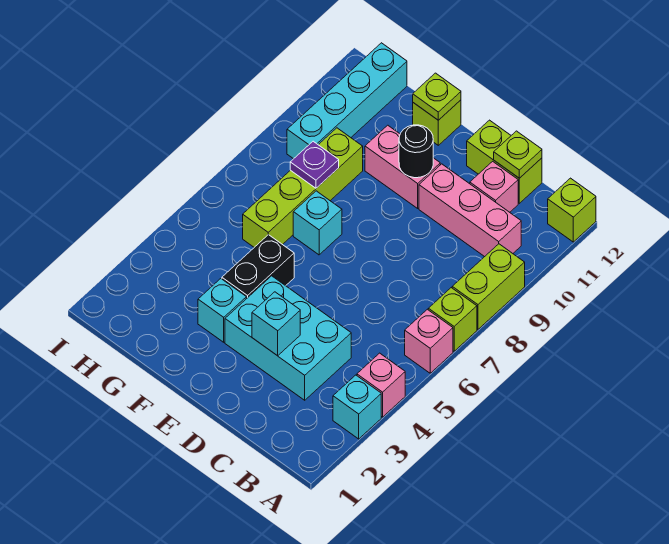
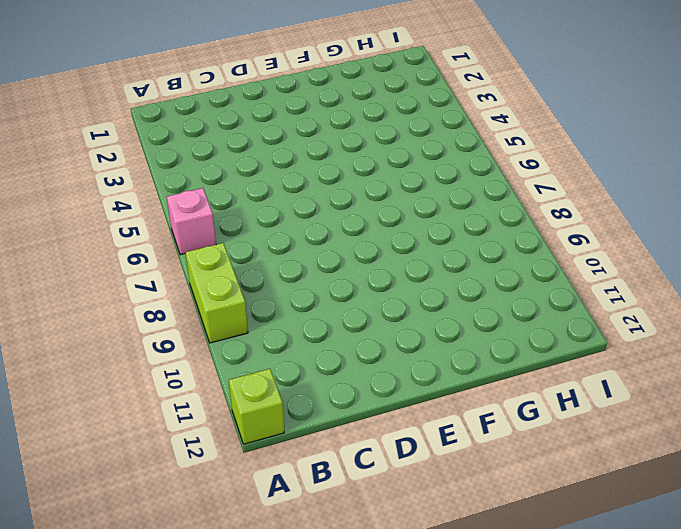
none -> cyan 1x1 brick [333,375,381,439]
none -> pink 1x1 brick [357,353,405,417]
none -> lime 1x1 brick [428,288,477,351]

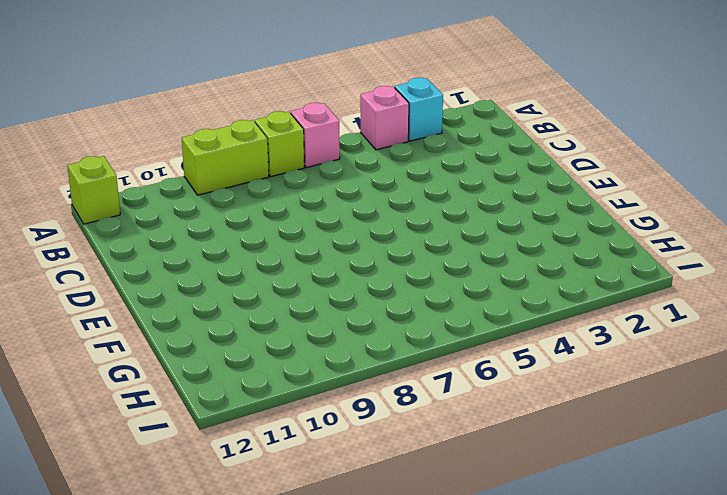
none -> pink 1x3 brick [419,164,521,257]
none -> cyan 2x3 brick [225,276,351,400]
none -> pink 1x1 brick [470,161,518,212]

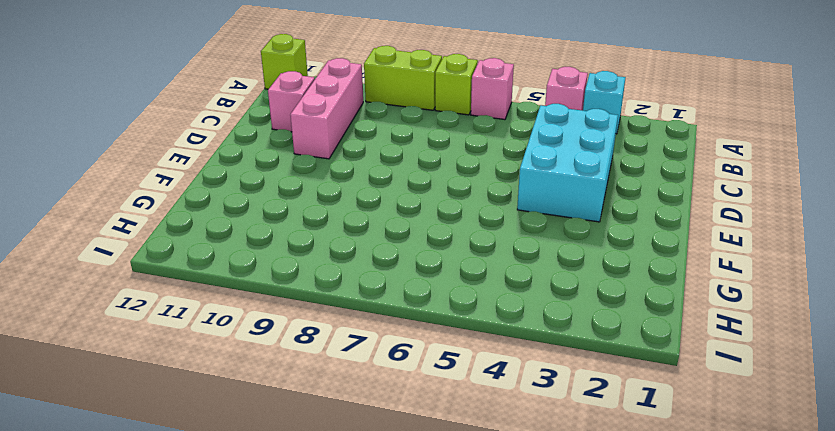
none -> lime 1x2 brick [467,120,542,203]
none -> pink 1x2 brick [365,125,440,208]
none -> cyan 1x1 brick [198,279,246,342]

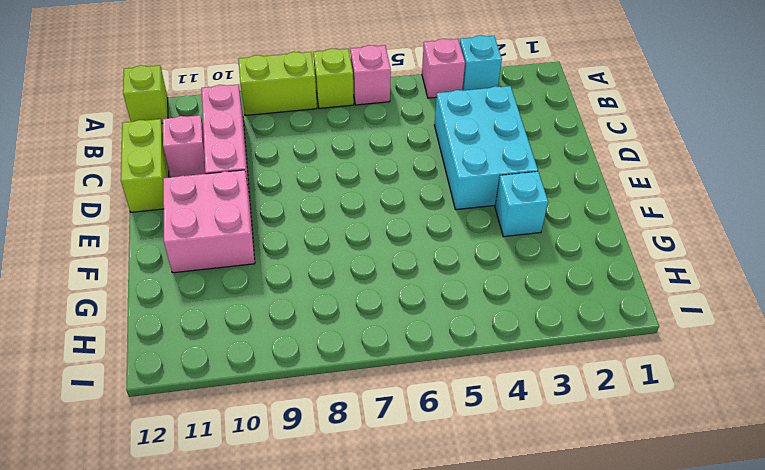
pink 2x2 brick [163,170,255,273] -> pink 1x2 brick [365,125,440,208]
none -> black 1x2 brick [222,235,294,299]
none -> cyan 1x1 brick [293,191,342,255]
none -> lime 1x1 brick [413,100,461,145]

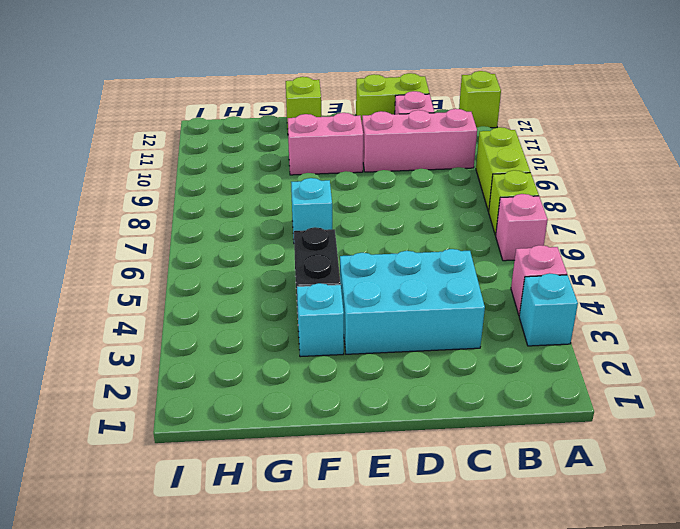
none -> lime 1x4 brick [243,128,363,247]
none -> cyan 1x4 brick [287,43,407,159]
none -> lime 1x1 plate [494,131,542,178]

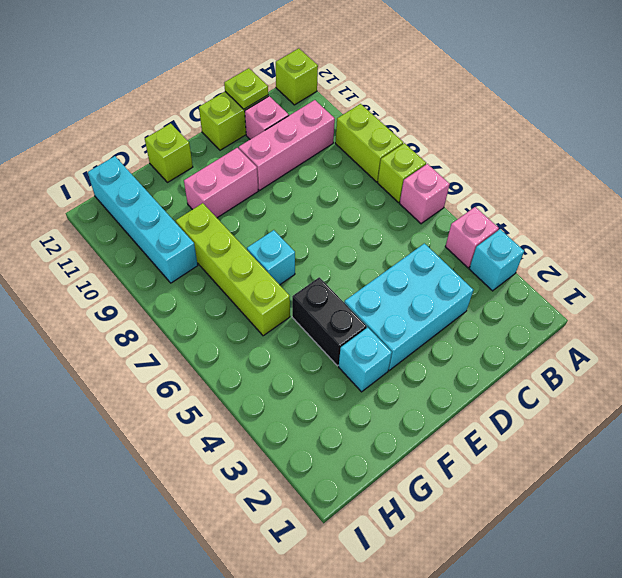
none -> cyan 1x1 brick [252,292,300,356]
none -> black 1x1 round brick [399,125,433,178]
none -> lime 1x1 plate [413,73,461,120]

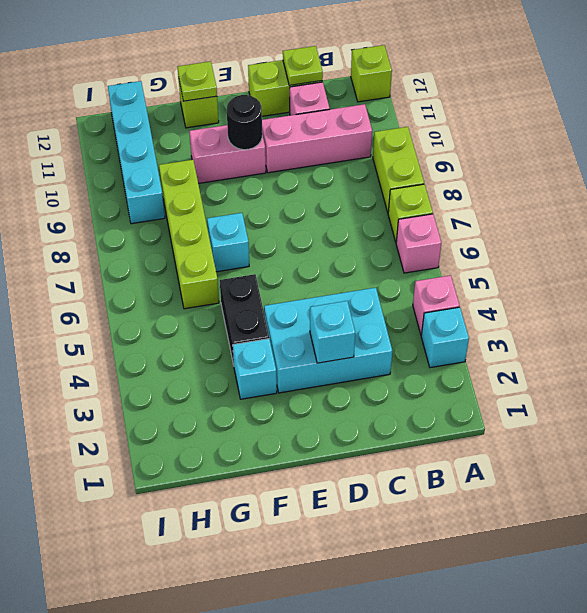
none -> purple 1x1 plate [290,141,339,188]

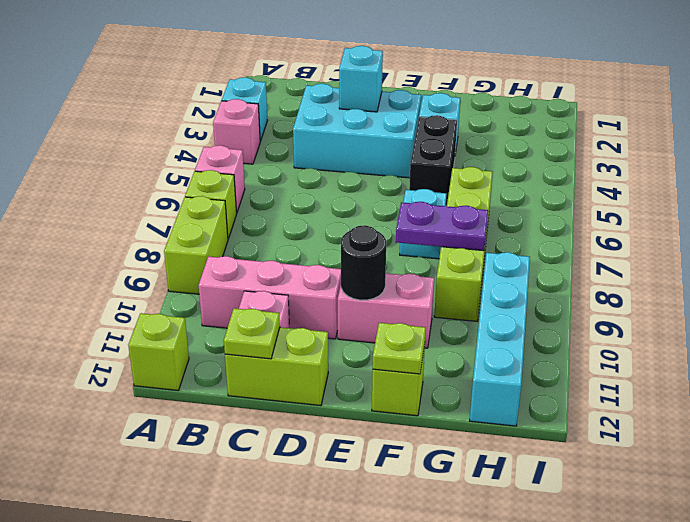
purple 1x2 plate [396,202,488,251] -> purple 1x1 plate [290,141,339,188]

